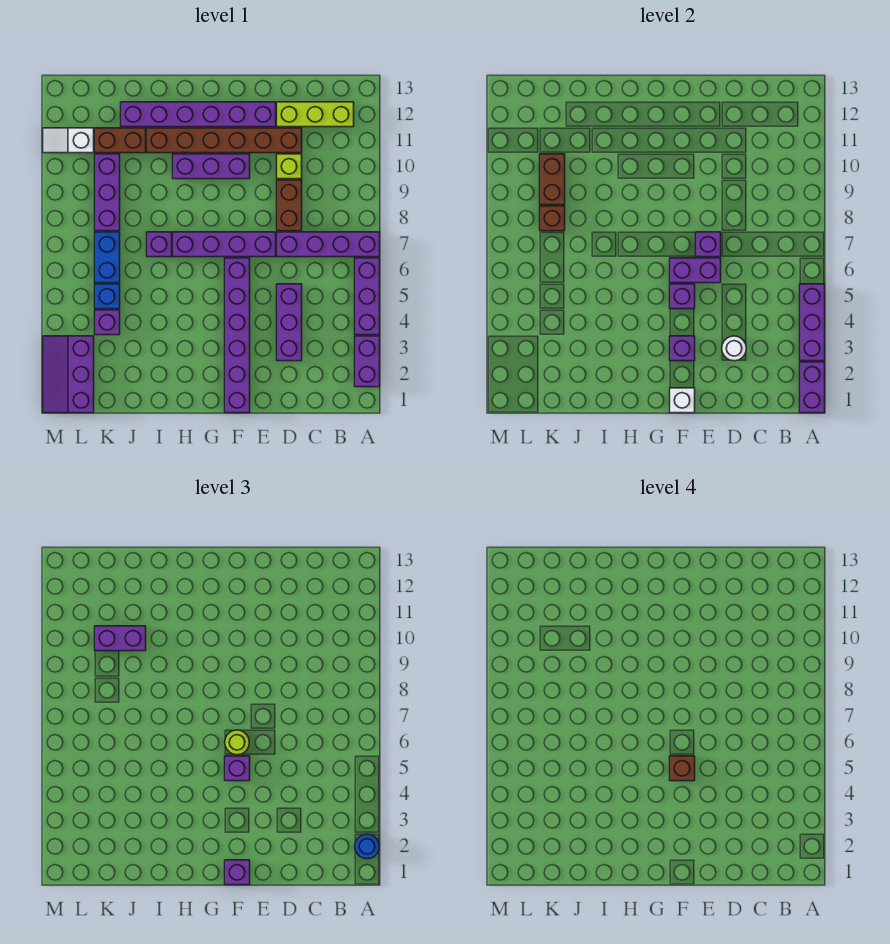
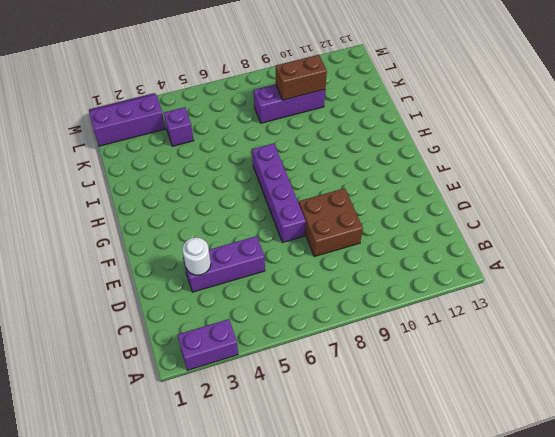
brown 2x2 brick [299,188,363,256] -> brown 1x2 brick [277,180,302,231]
none -> purple 1x3 brick [355,258,380,335]
none -> purple 1x4 brick [277,232,380,257]
none -> lime 1x3 brick [277,102,354,127]
none -> lime 1x1 brick [277,154,302,179]

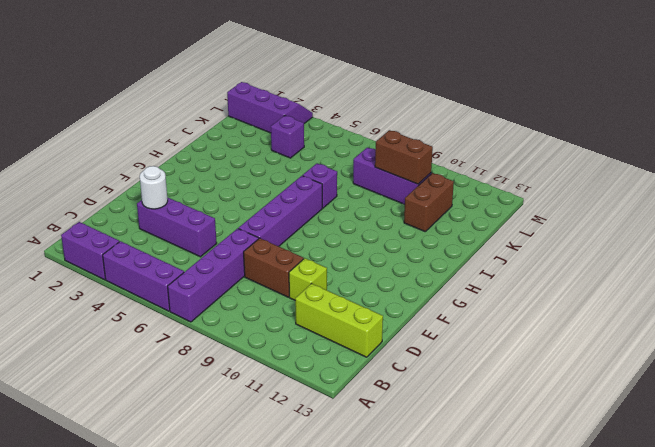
lime 1x3 brick [295,284,383,357] -> lime 1x3 brick turned to [277,102,354,127]
none -> brown 1x6 brick [147,128,302,153]
none -> purple 1x6 brick [121,102,276,127]
none -> purple 1x6 brick [225,258,250,413]
none -> purple 1x3 brick [173,154,250,179]

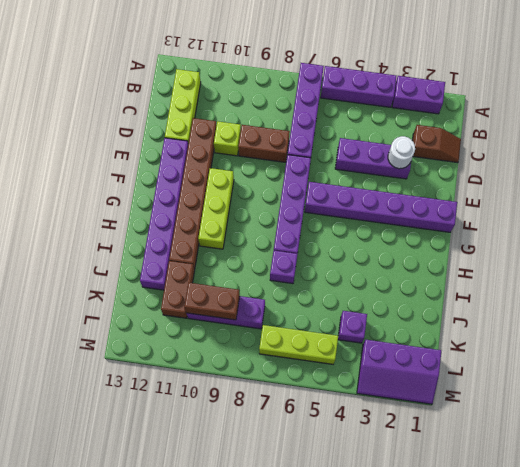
brown 1x2 slope [412,125,461,163] -> none
lime 1x3 brick [198,168,234,249] -> purple 1x3 brick [173,154,250,179]
lime 1x3 brick [259,325,338,364] -> none
none -> blue 1x1 brick [95,284,120,309]
none -> blue 1x2 brick [95,232,120,283]
none -> white 1x2 slope [43,128,94,153]
none -> purple 1x2 brick [800,362,825,413]

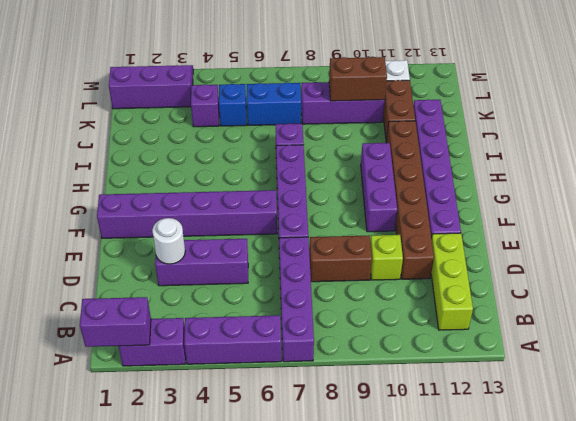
none -> purple 1x3 brick [800,284,825,361]
none -> purple 1x2 brick [670,258,721,283]
none -> purple 1x1 brick [696,232,721,257]
none -> white 1x1 brick [670,388,695,413]

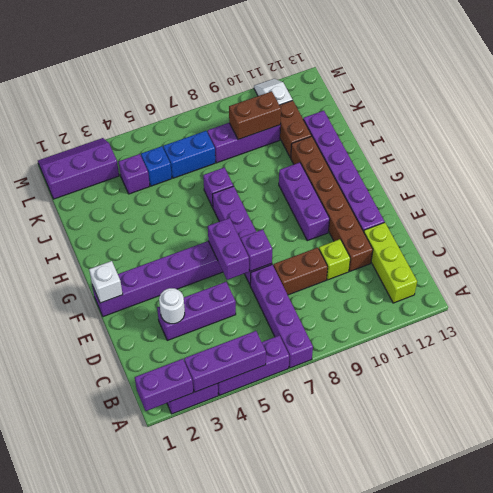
none -> purple 1x1 brick [670,336,695,361]
none -> purple 1x1 brick [670,284,695,309]
none -> brown 1x1 brick [540,206,565,231]
none -> blue 1x1 round brick [355,834,379,859]

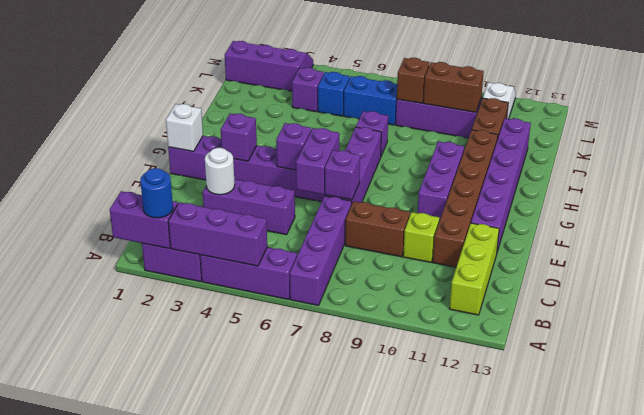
none -> purple 1x1 brick [225,860,250,885]
none -> purple 1x1 brick [225,756,250,781]
none -> lime 1x1 round brick [225,730,249,755]
none -> purple 1x2 brick [95,626,146,651]

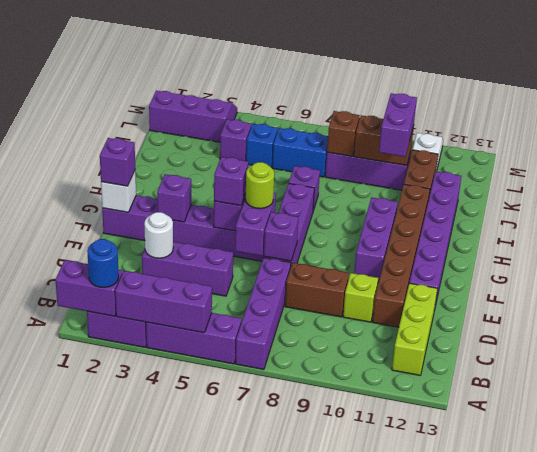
none -> brown 1x1 brick [670,756,695,781]

